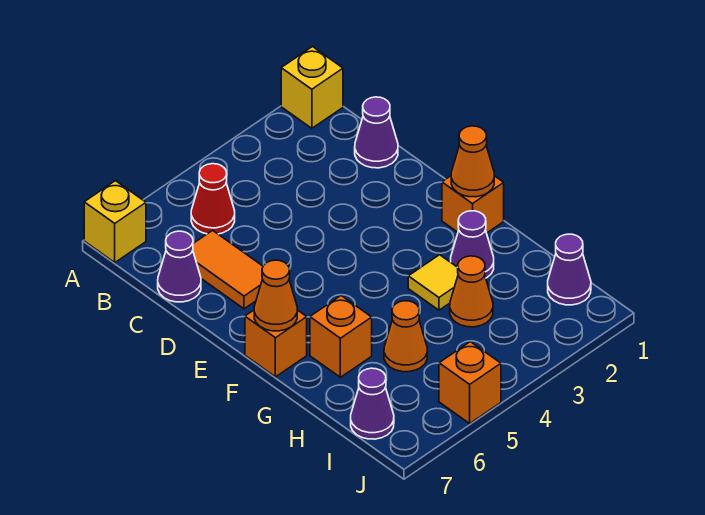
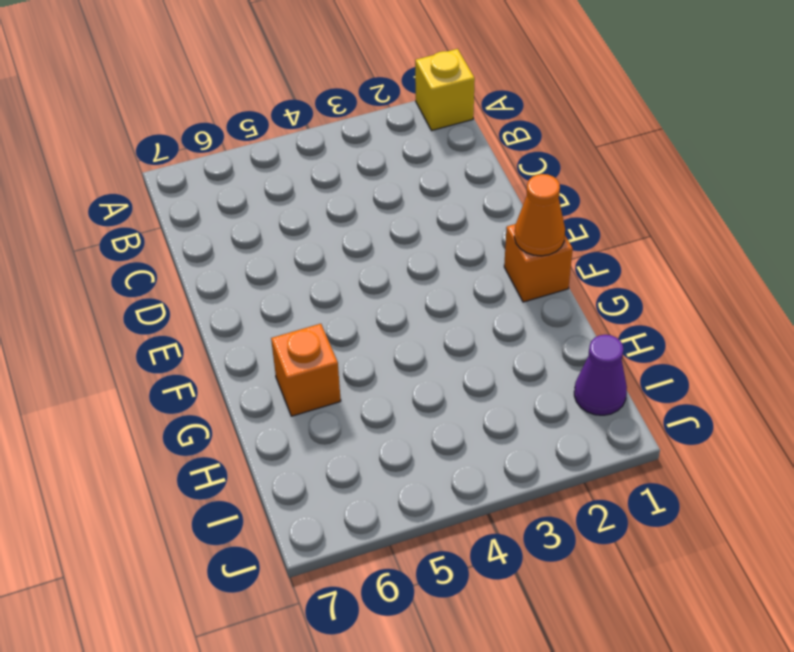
none -> yellow 1x1 brick [84,181,146,262]
none -> red 1x1 cone [191,164,235,234]
none -> purple 1x1 cone [355,97,398,168]

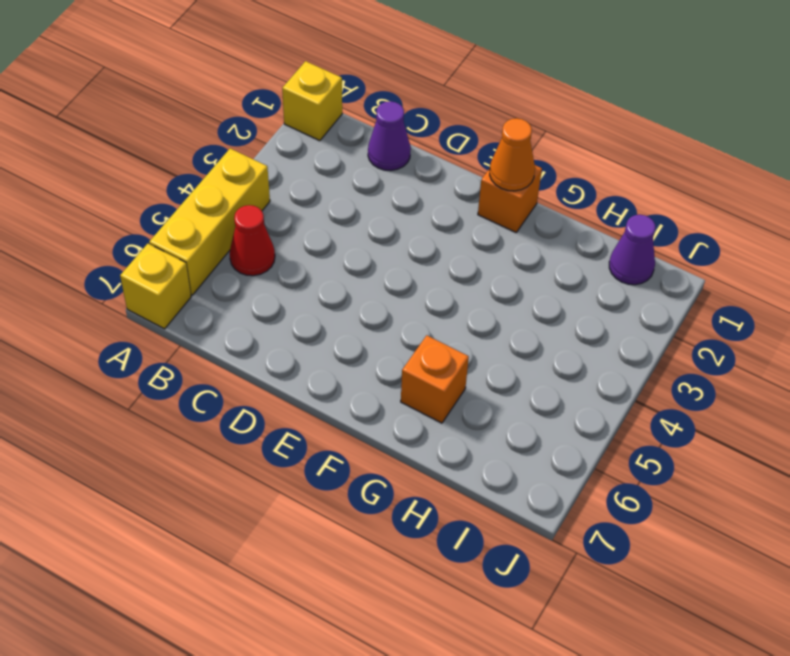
yellow 1x3 brick [149,148,270,295] -> none
none -> orange 1x2 tile [193,230,263,309]
none -> purple 1x1 cone [158,231,201,302]
none -> orange 1x1 brick [245,310,307,377]

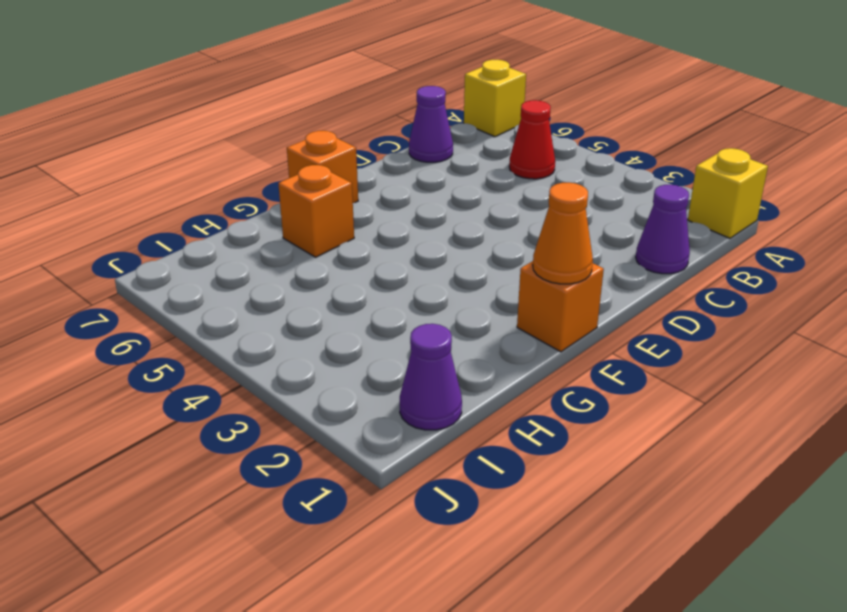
none -> orange 1x2 tile [193,230,263,309]
none -> purple 1x1 cone [451,211,494,278]
none -> yellow 1x1 tile [408,255,458,310]

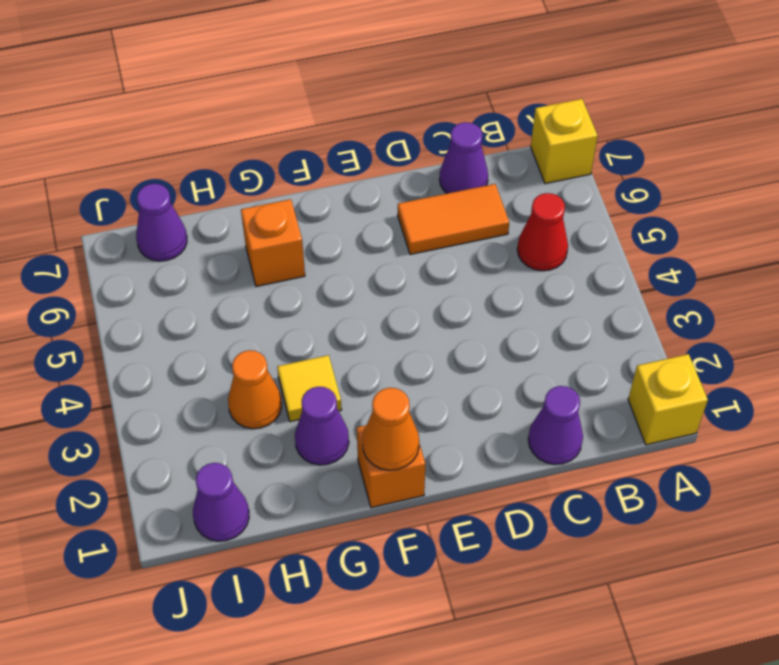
none -> orange 1x1 brick [245,310,307,377]
none -> orange 1x1 cone [384,301,427,372]
none -> orange 1x1 brick [439,342,501,423]

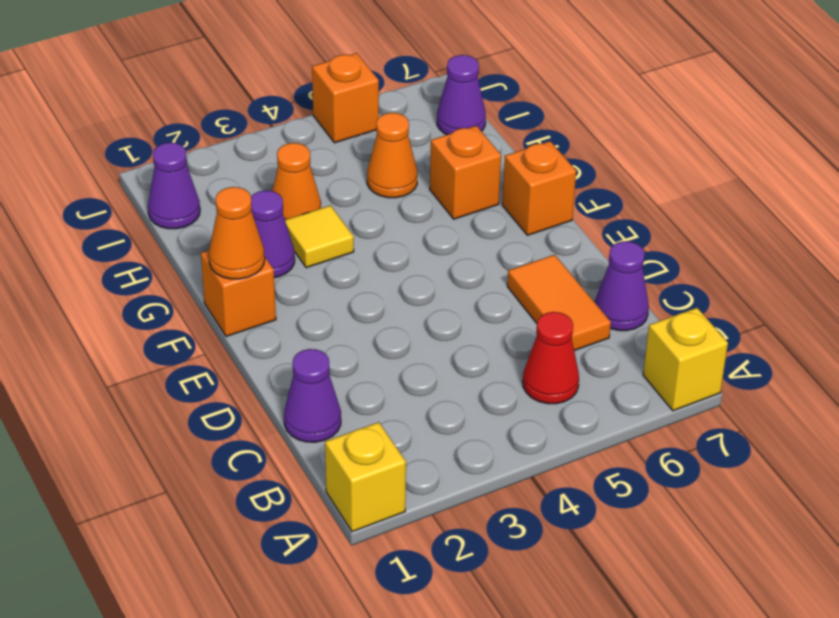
none -> orange 1x1 cone [254,260,297,331]

